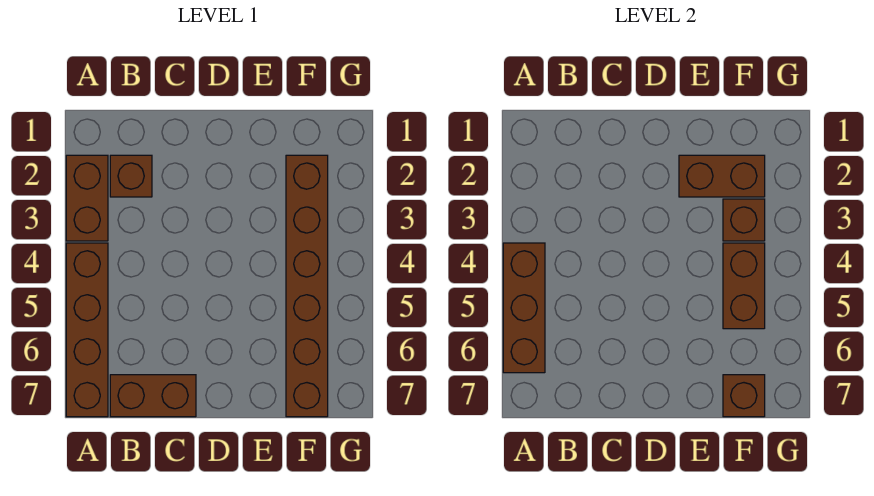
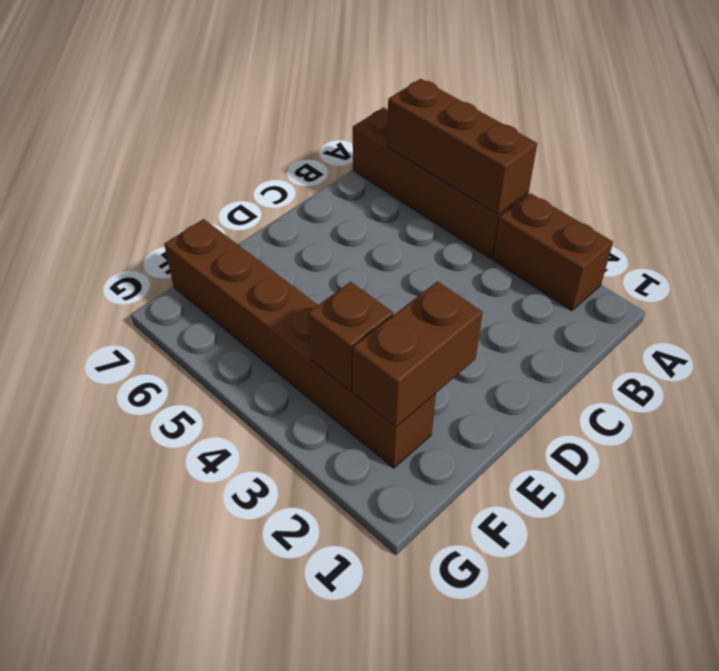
none -> brown 1x1 brick [110,155,152,197]
none -> brown 1x2 brick [110,375,196,417]

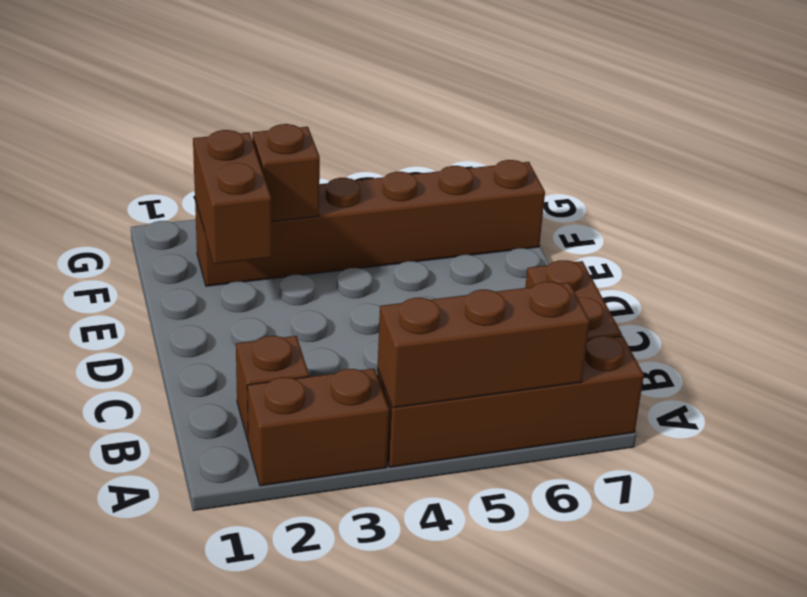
none -> brown 1x2 brick [723,243,765,329]
none -> brown 1x1 brick [723,375,765,417]

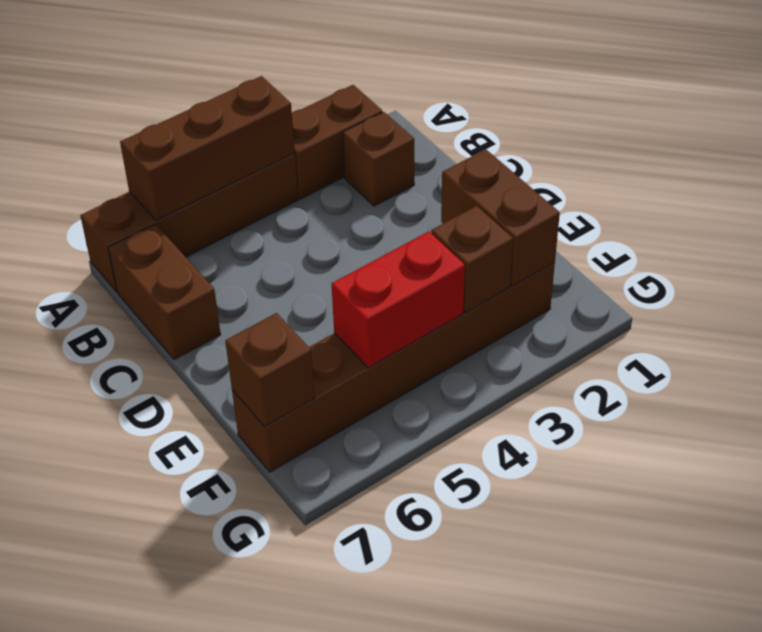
red 1x2 brick [332,231,465,368] -> brown 1x2 brick [723,243,765,329]

